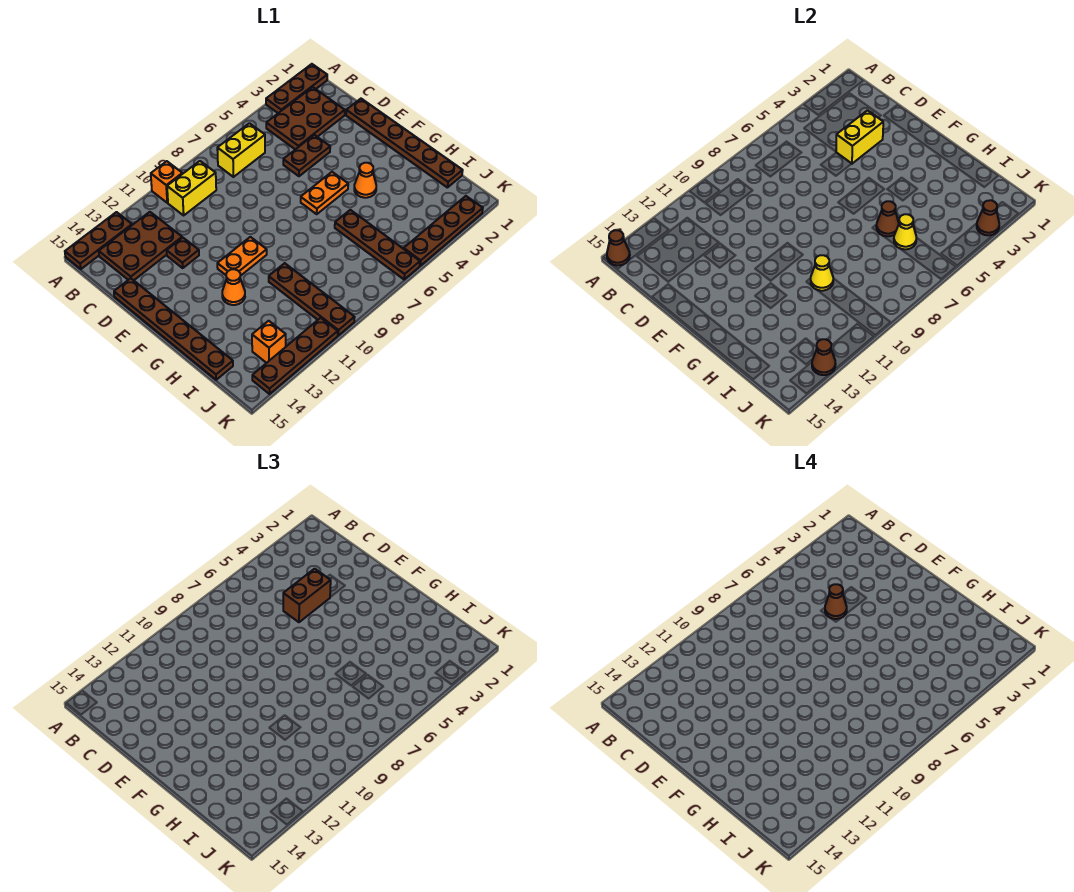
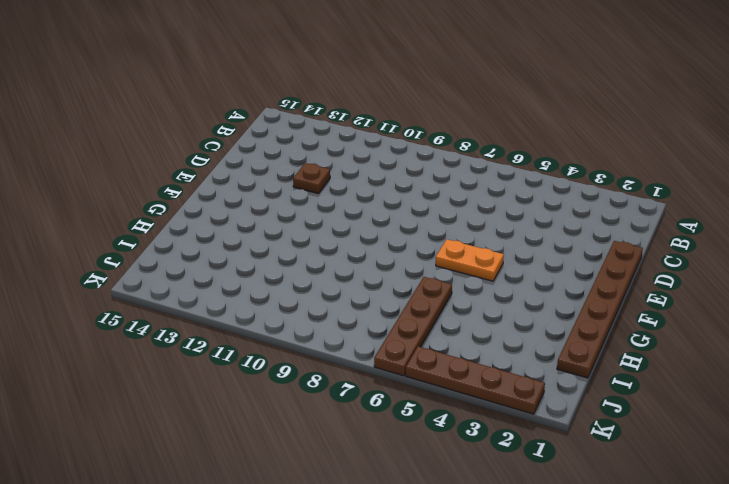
none -> brown 1x3 plate [266,64,327,113]
none -> orange 1x1 brick [151,161,182,203]
none -> brown 1x3 plate [65,212,132,269]

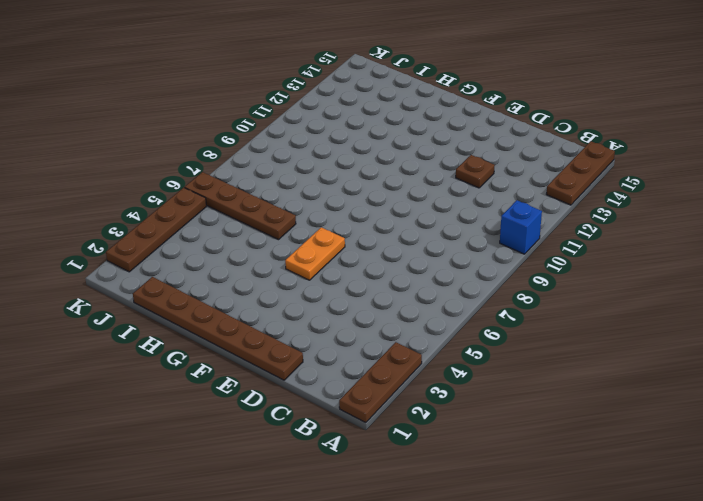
blue 1x1 brick [500,200,542,254] -> orange 1x1 brick [151,161,182,203]
none -> brown 2x3 plate [266,87,345,149]
none -> yellow 1x2 brick [217,123,265,177]
none -> yellow 1x2 brick [167,161,216,215]

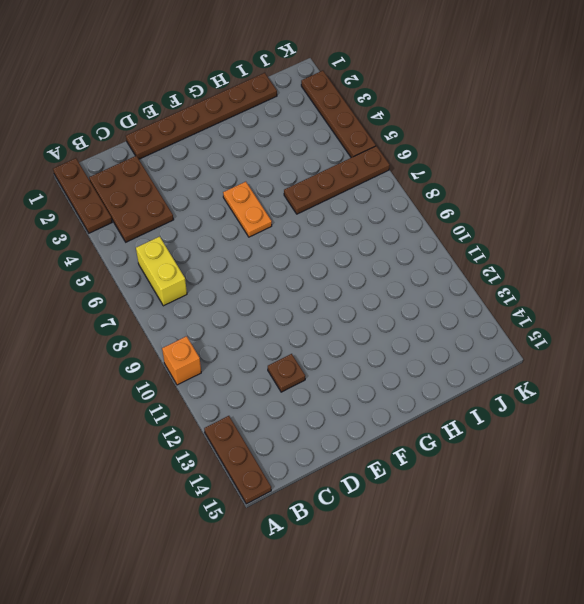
none -> yellow 1x2 brick [167,161,216,215]
none -> brown 2x3 plate [99,212,182,280]
none -> brown 1x2 plate [283,135,330,176]

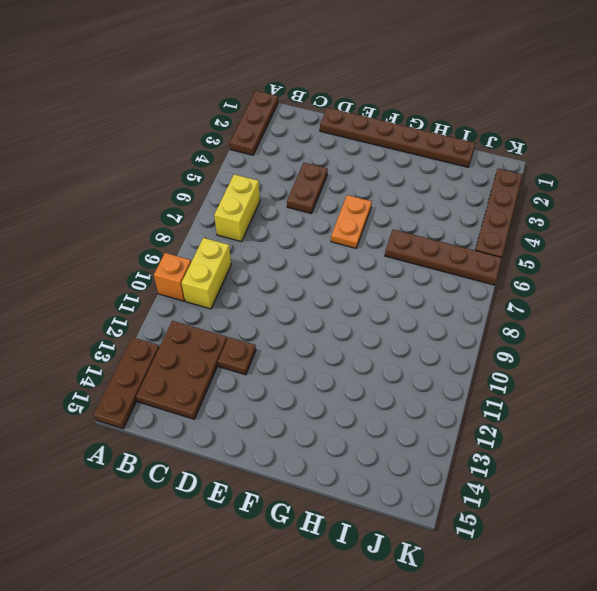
none -> brown 2x3 plate [266,87,345,149]
none -> brown 1x6 plate [114,278,233,380]
none -> orange 1x2 plate [217,237,267,276]

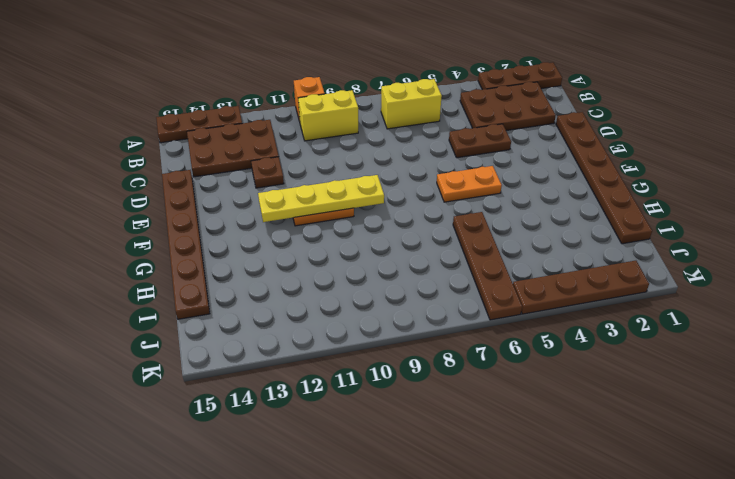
yellow 1x4 plate [258,175,384,222] -> none
none -> orange 1x1 cone [354,163,376,198]
none -> orange 1x1 cone [222,269,245,305]
none -> brown 1x4 plate [269,263,355,335]

